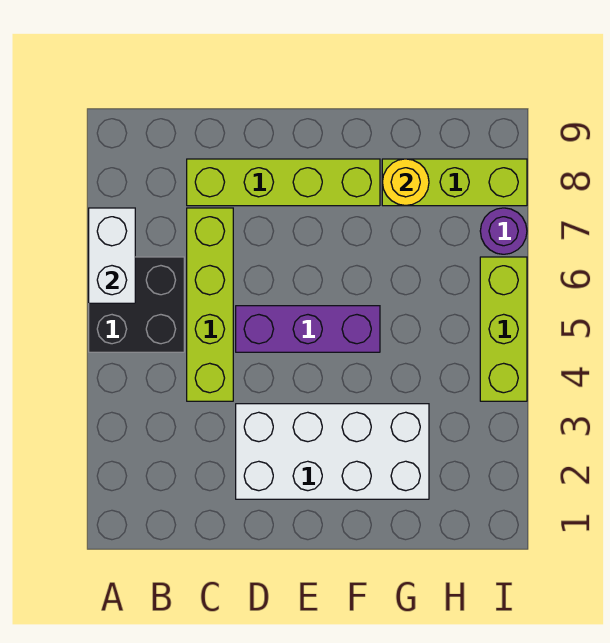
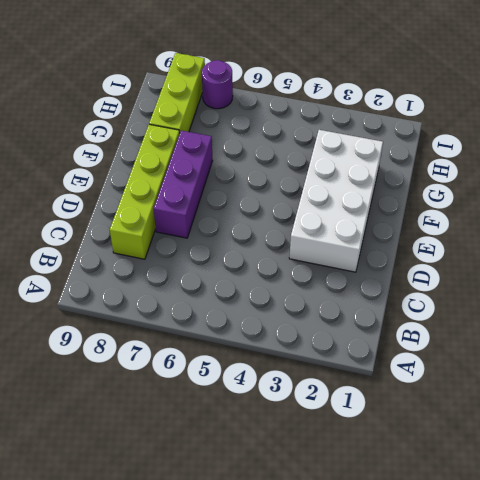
purple 1x3 brick [154,131,213,238] -> purple 1x3 brick moved to [236,306,380,352]
none -> black 2x2 brick [89,257,184,352]
none -> lime 1x4 brick [187,208,233,401]

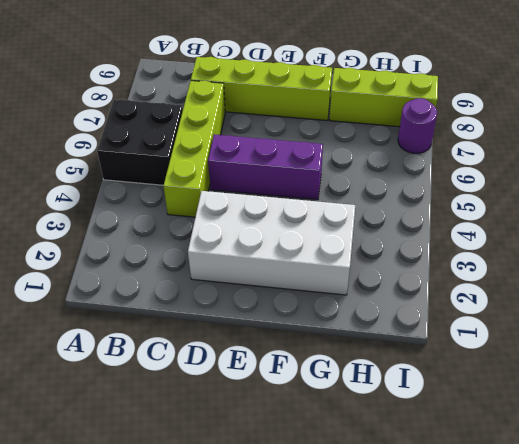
none -> lime 1x3 brick [480,257,527,401]
none -> white 1x2 brick [89,208,135,303]

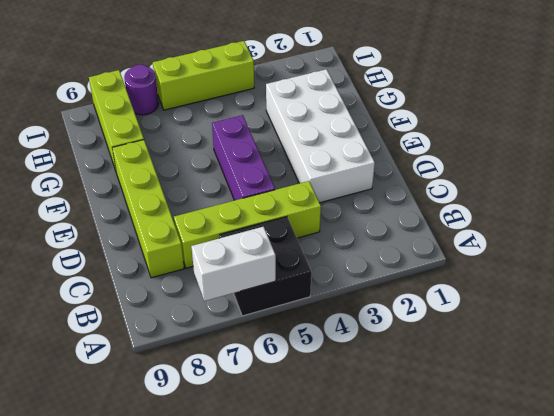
none -> yellow 1x1 round brick [382,159,429,206]

